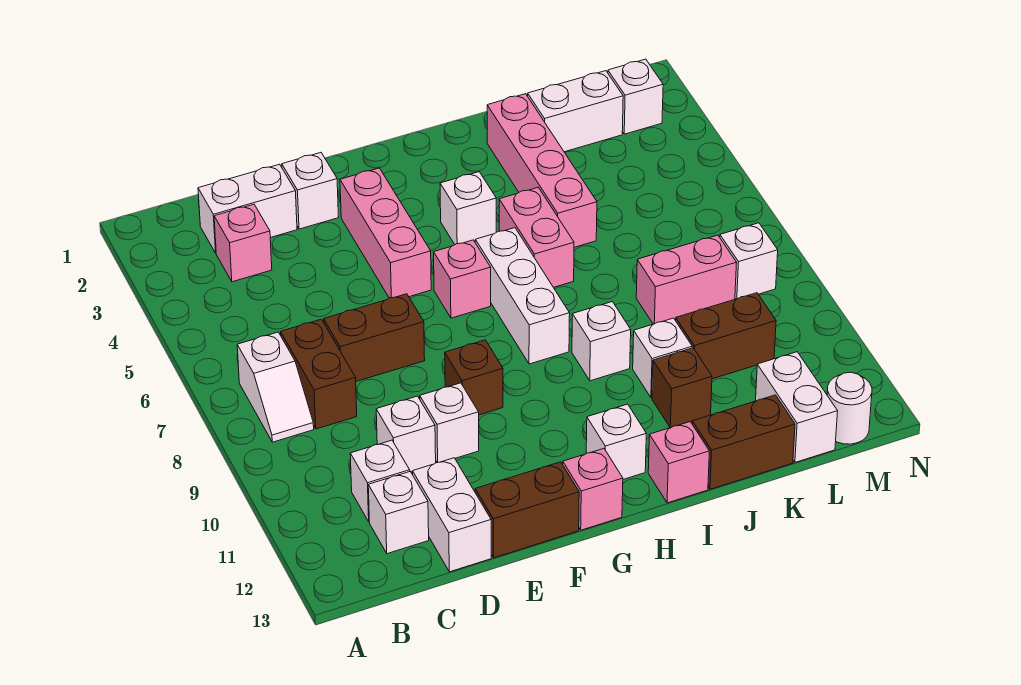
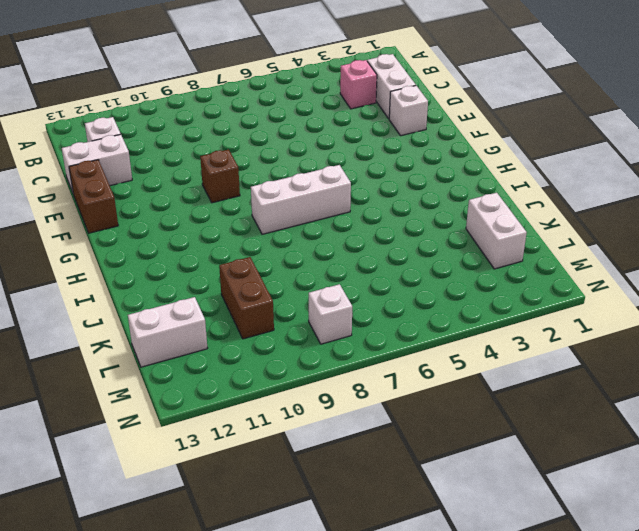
none -> white 1x2 slope [237,332,314,442]
none -> brown 1x2 brick [281,319,357,429]
none -> white 1x1 brick [350,440,410,521]
none -> brown 1x2 brick [324,294,425,381]

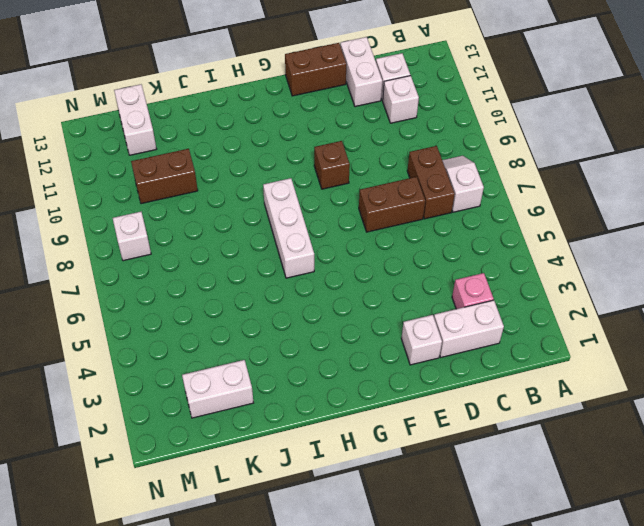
none -> white 1x1 brick [376,396,436,472]
none -> white 1x1 brick [420,383,479,463]
none -> pink 1x3 brick [340,168,431,298]
none -> pink 1x1 brick [434,240,491,318]

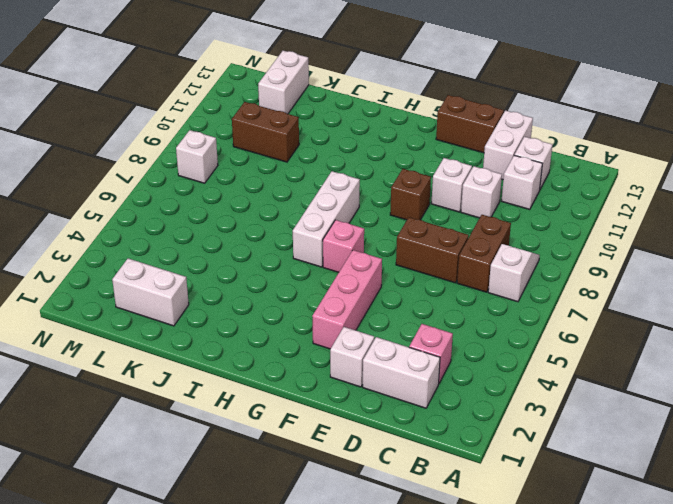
none -> pink 1x1 brick [563,449,623,530]
none -> white 1x1 brick [440,172,496,244]
none -> white 1x1 brick [586,404,646,479]
none -> pink 1x2 brick [499,188,574,287]

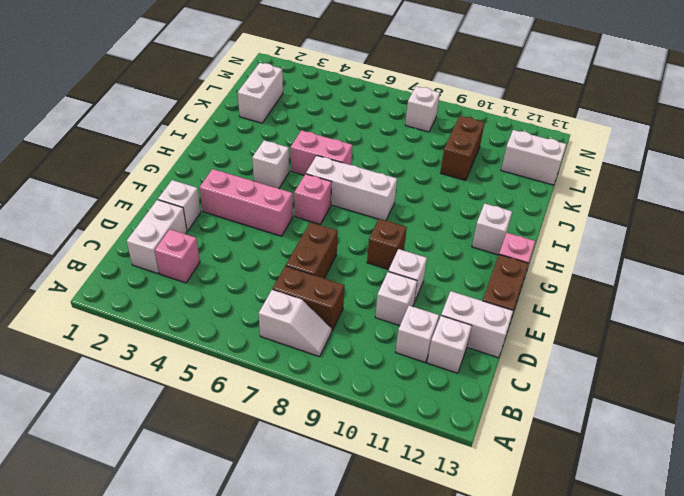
none -> white 1x1 brick [572,302,631,381]
none -> pink 1x1 brick [648,422,709,503]
none -> pink 1x4 brick [487,94,597,247]
none -> white 1x1 brick [633,318,692,398]

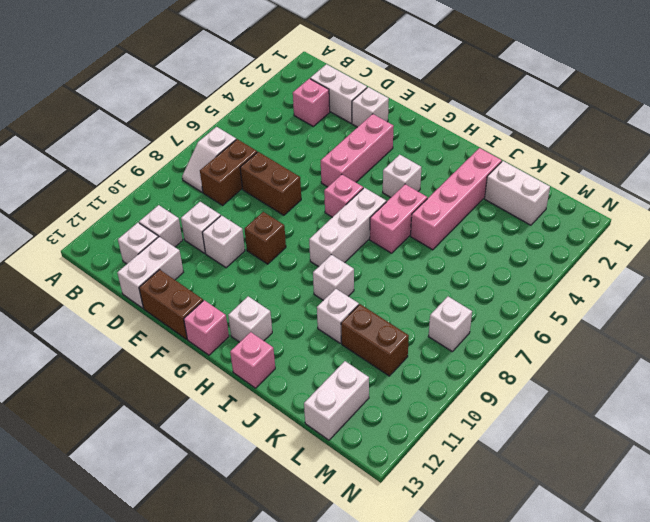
none -> brown 1x1 brick [652,348,712,428]
none -> brown 1x2 brick [692,395,795,489]
none -> pink 1x2 brick [636,235,737,324]
none -> white 1x1 brick [608,59,663,134]

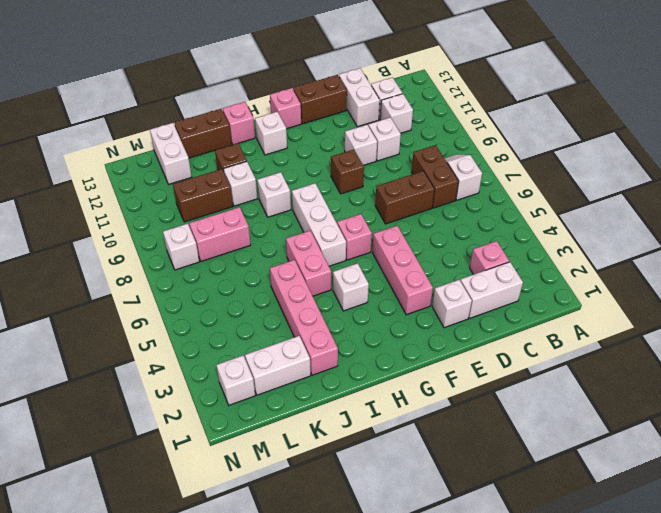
none -> white 1x1 round brick [827,372,872,444]

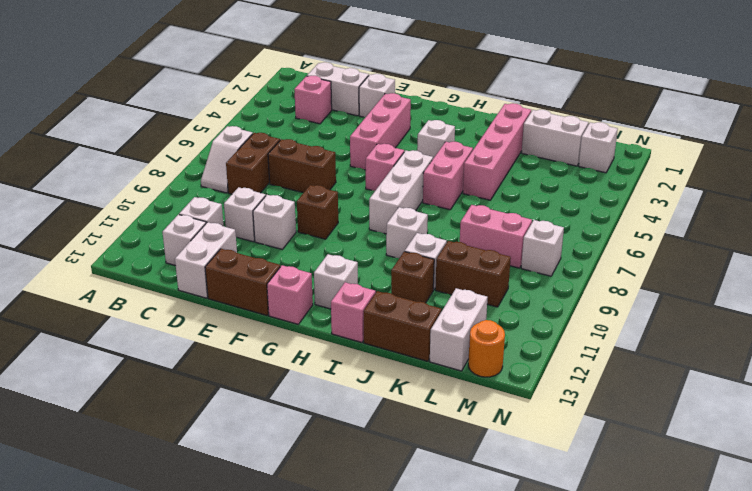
orange 1x1 round brick [468,320,505,377] -> white 1x1 round brick [827,372,872,444]

